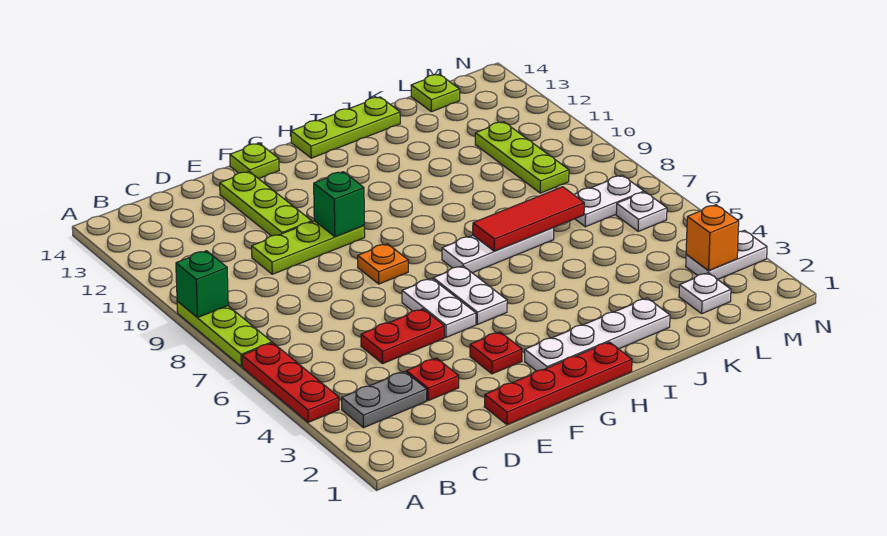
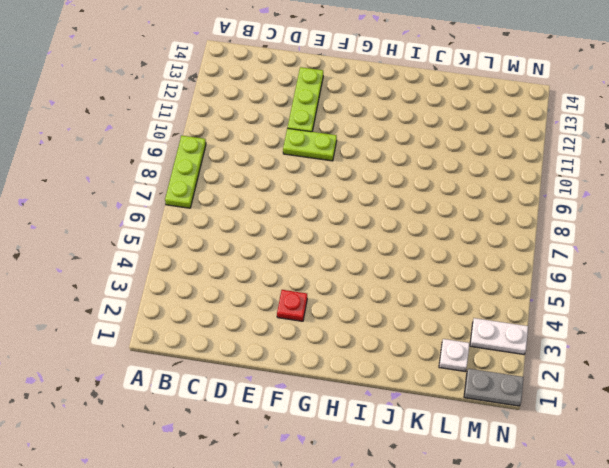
lime 1x2 plate [283,128,337,161] -> lime 1x3 plate [252,221,365,274]
grey 1x2 plate [464,369,524,406] -> grey 1x2 plate moved to [342,371,427,428]
none -> red 1x3 plate [242,343,339,422]
none -> red 1x1 plate [406,358,459,401]
none -> red 1x2 plate [361,309,444,364]

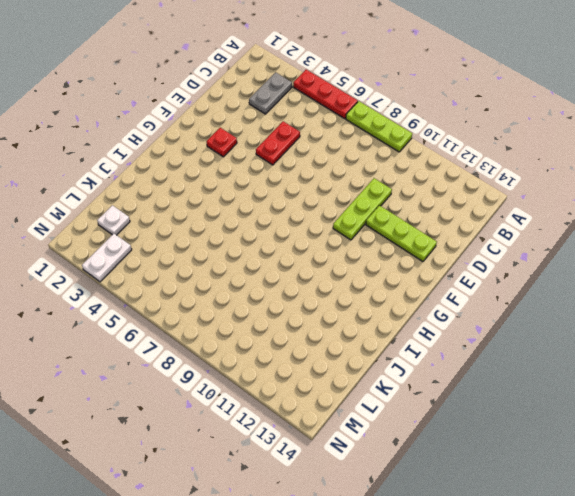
none -> red 1x1 plate [406,358,459,401]
none -> red 1x4 plate [484,342,632,425]
none -> white 1x2 plate [402,278,476,337]

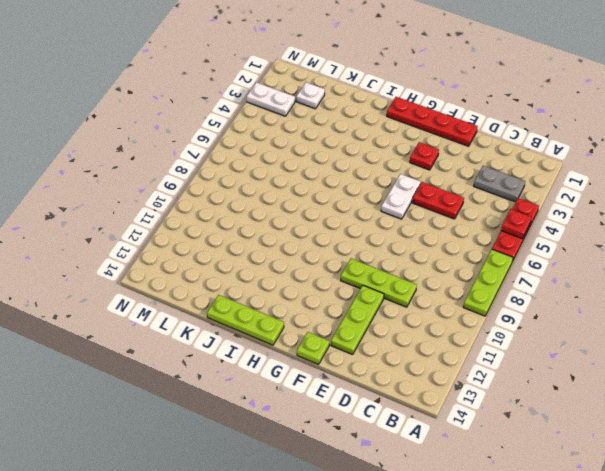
red 1x1 plate [501,209,532,239] -> red 1x1 plate moved to [406,358,459,401]
none -> orange 1x1 plate [358,244,408,284]
none -> white 1x4 plate [525,298,670,371]
none -> white 1x2 plate [433,266,507,324]

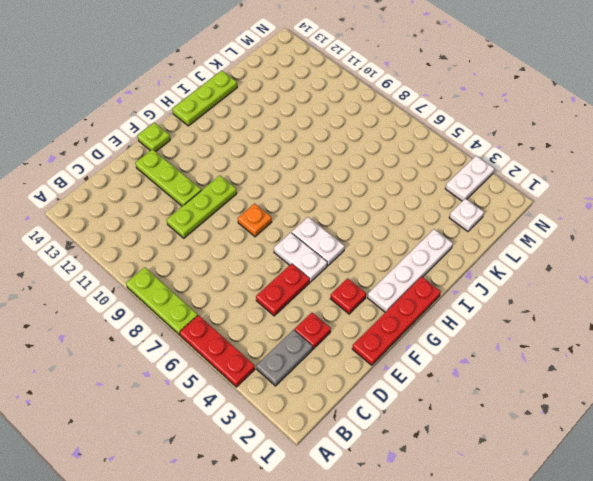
none -> white 1x3 plate [442,227,554,273]
none -> white 1x2 plate [574,175,644,227]
none -> lime 1x3 plate [475,122,569,193]

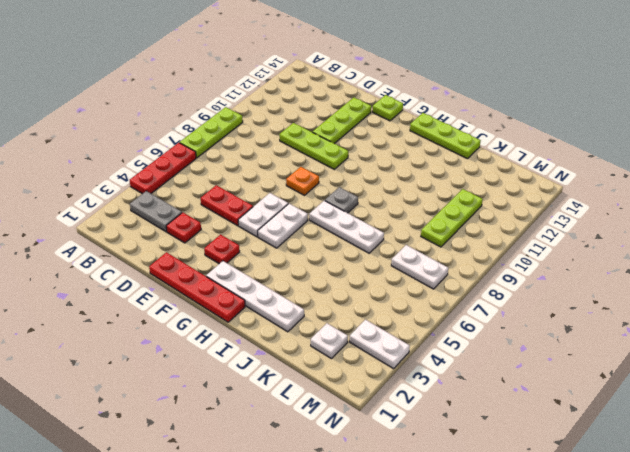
grey 1x1 plate [325,187,358,213] -> none
none -> lime 1x1 plate [411,74,460,112]
none -> white 1x1 plate [616,192,667,231]
none -> green 1x1 brick [176,251,228,318]

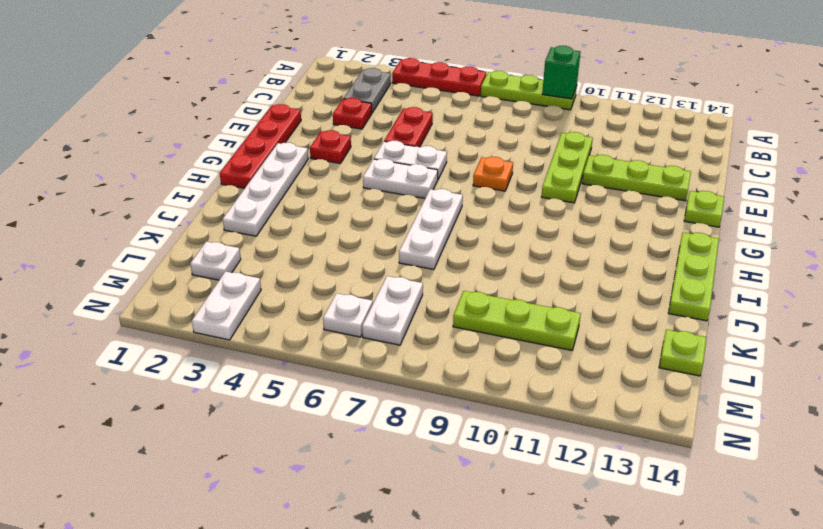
none -> green 1x1 brick [314,172,364,237]
none -> red 1x3 tile [473,187,584,251]
none -> orange 1x1 brick [686,205,739,271]

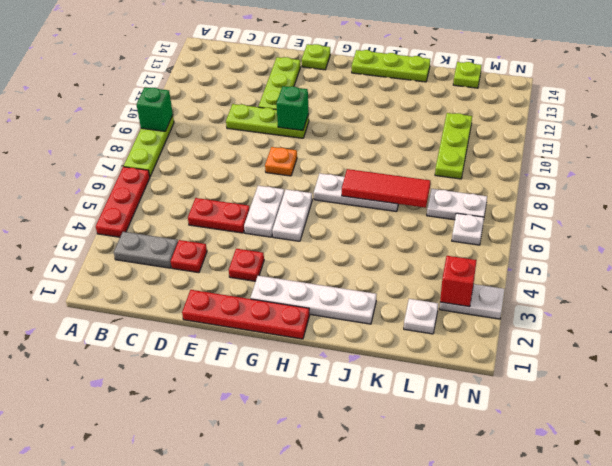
red 1x1 brick [440,256,477,307] -> orange 1x1 brick [686,205,739,271]

